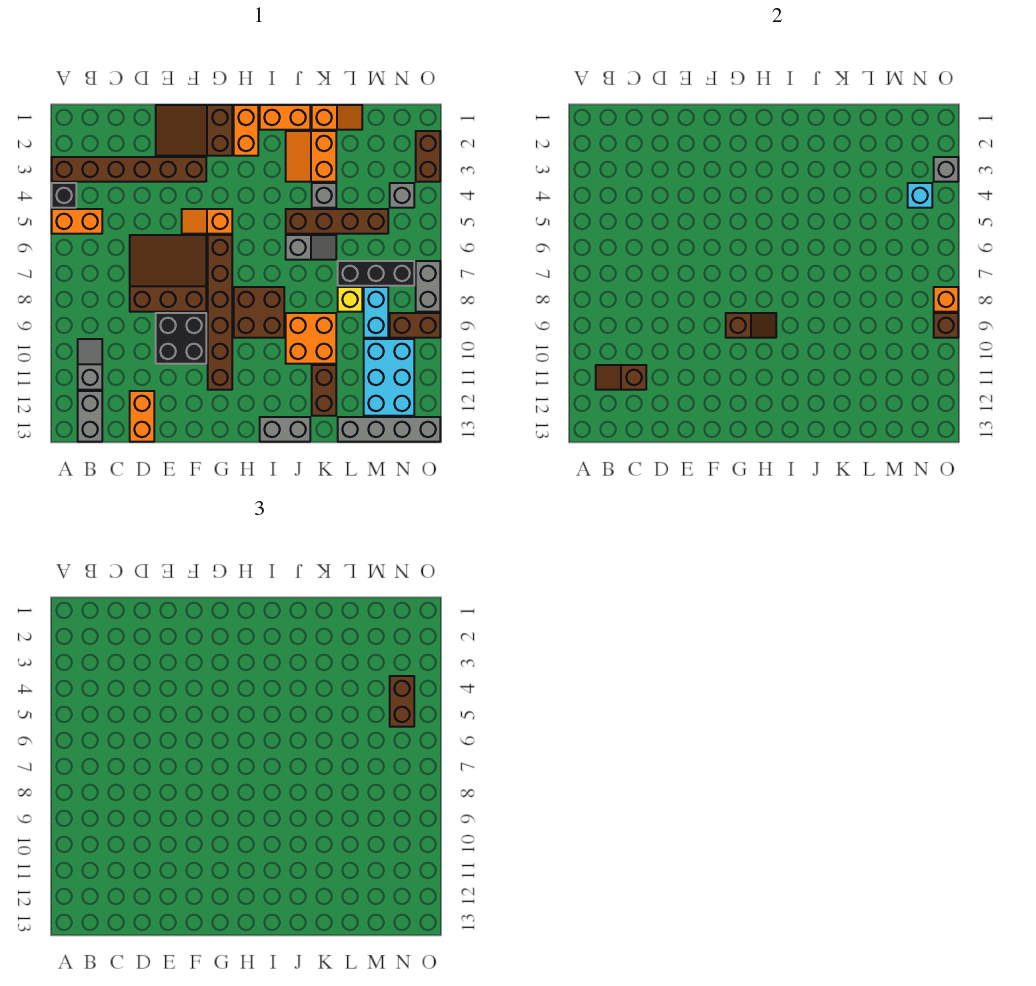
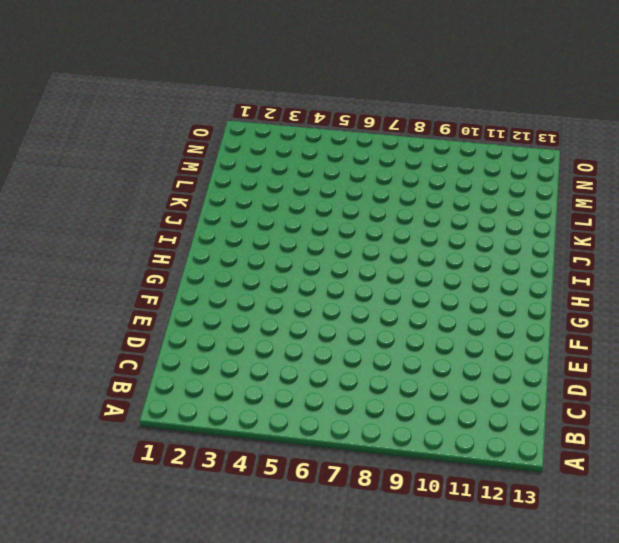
none -> brown 1x6 brick [52,157,206,182]
none -> black 1x1 brick [52,183,76,208]
none -> orange 1x2 brick [52,209,102,234]
none -> grey 1x2 slope [78,339,102,390]

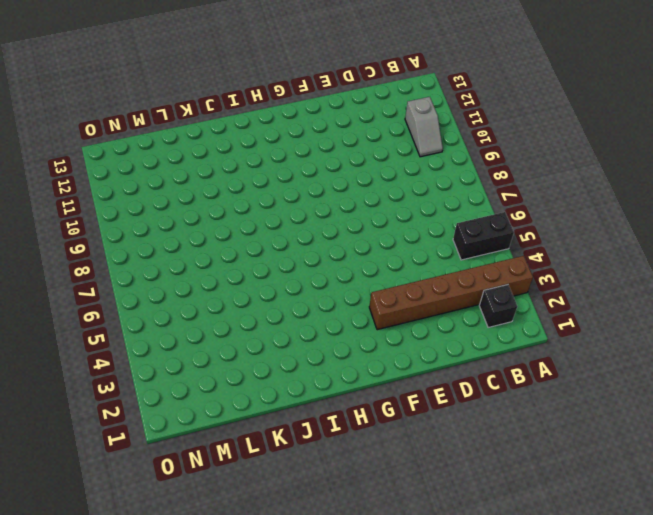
black 1x2 brick [453,212,514,260] -> orange 1x2 brick [52,209,102,234]
black 1x1 brick [479,285,517,328] -> black 1x1 brick moved to [52,183,76,208]
none -> grey 1x2 brick [78,391,102,442]
none -> brown 3x3 slope [130,235,206,312]
none -> orange 1x2 brick [130,391,154,442]
none -> brown 2x3 slope [156,105,232,156]

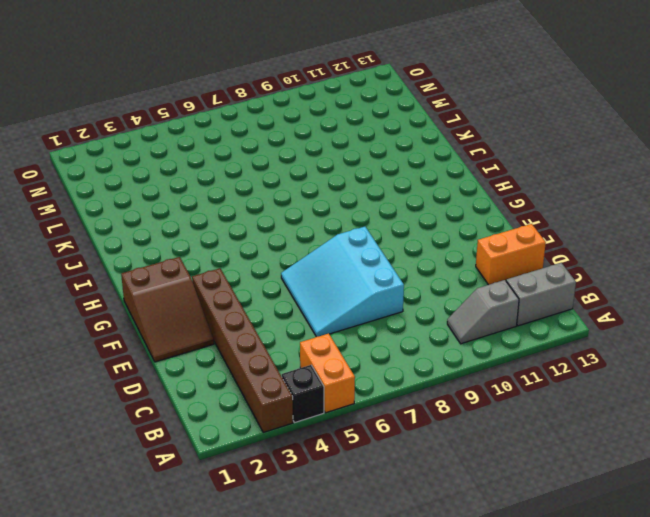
cyan 3x3 slope [281,227,404,337] -> brown 3x3 slope [130,235,206,312]
none -> black 2x2 brick [156,313,206,364]
none -> orange 1x2 slope [182,209,232,234]
none -> brown 1x6 brick [208,235,232,390]
none -> orange 1x2 brick [234,105,258,156]

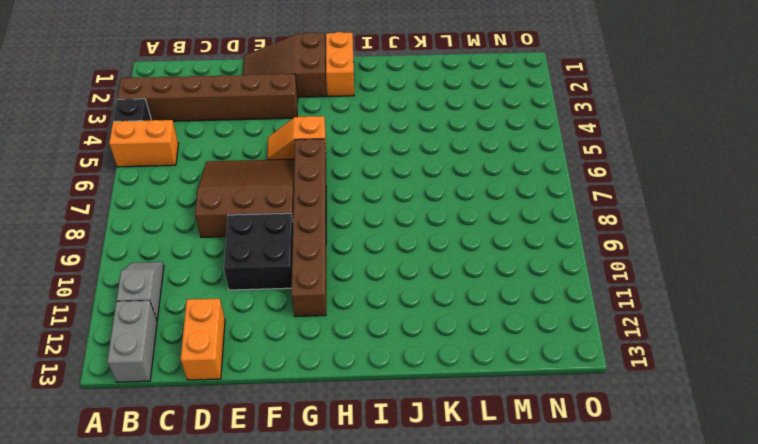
none -> brown 2x2 brick [234,287,284,338]
none -> orange 1x2 brick [260,105,310,130]
none -> grey 1x2 brick [260,417,310,442]
none -> orange 2x2 slope [286,131,336,182]

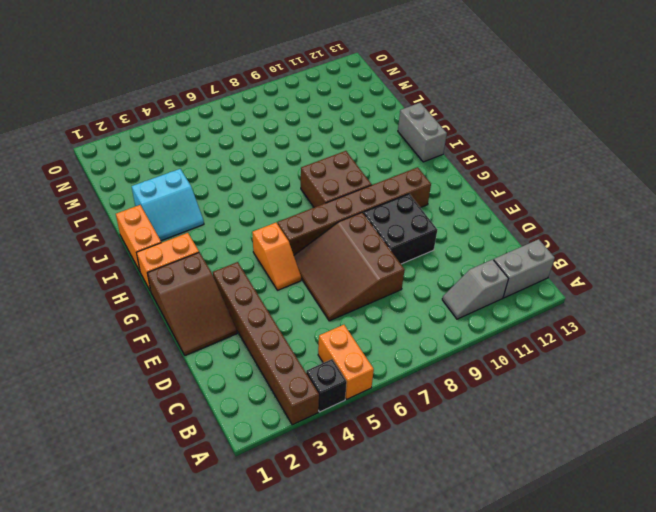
cyan 2x2 slope [132,169,204,241] -> orange 2x2 slope [286,131,336,182]
none -> orange 1x2 brick [130,391,154,442]
none -> brown 1x4 brick [286,209,388,234]
none -> grey 1x2 slope [286,235,336,260]
none -> orange 2x2 brick [286,313,336,364]

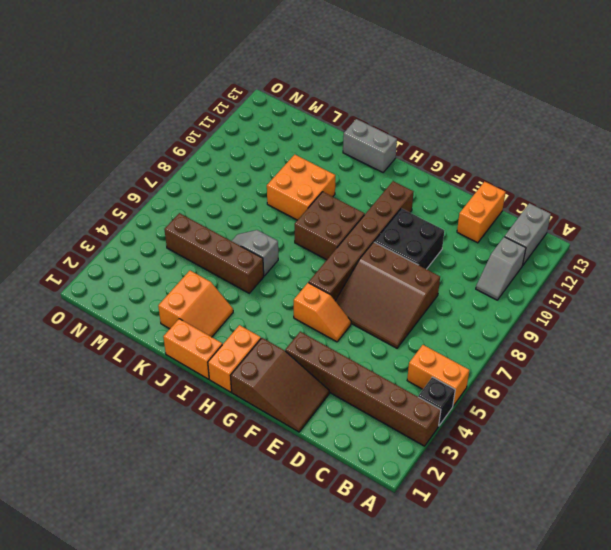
none -> orange 1x2 slope [312,105,362,130]
none -> grey 1x1 brick [312,183,336,208]
none -> brown 1x2 brick [312,365,336,416]
none -> black 1x3 brick [338,261,414,286]

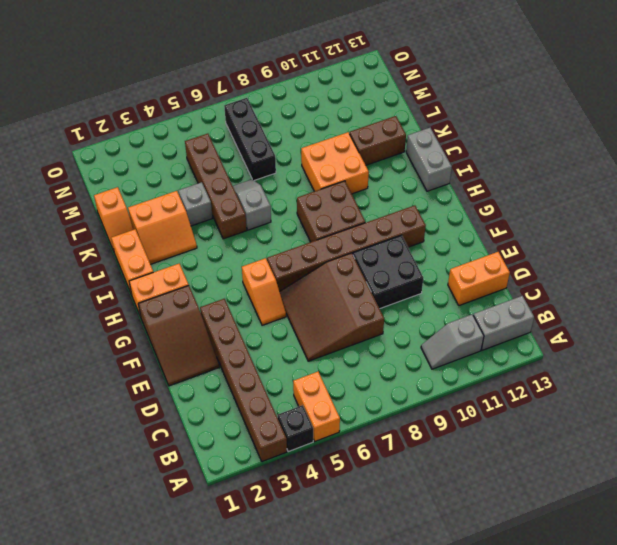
orange 1x2 slope [94,187,134,251] -> orange 1x2 slope turned to [312,105,362,130]
none -> yellow 1x1 brick [338,287,362,312]
none -> grey 1x4 brick [338,417,440,442]
none -> cyan 1x2 brick [364,287,388,338]
none -> cyan 2x3 brick [364,339,414,416]

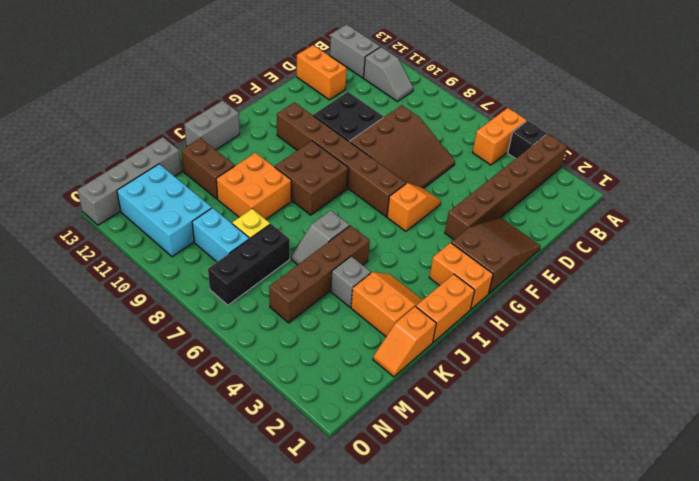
none -> grey 1x1 brick [390,183,414,208]
none -> brown 1x2 brick [390,313,440,338]
none -> brown 1x2 brick [416,131,440,182]
none -> grey 1x2 brick [416,261,440,312]

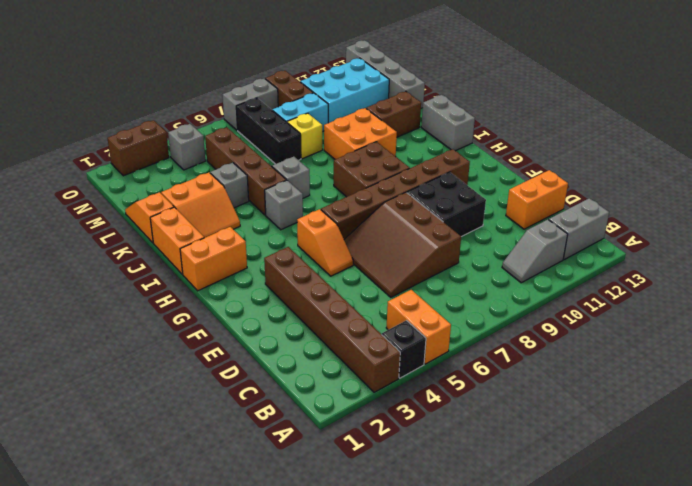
grey 1x1 brick [265,180,303,230] -> grey 1x1 brick moved to [934,157,958,182]
none -> brown 2x3 slope [156,105,232,156]
none -> brown 1x2 slope [596,365,646,390]
none -> brown 1x2 slope [726,313,776,338]
none -> cyan 1x1 brick [908,183,932,208]

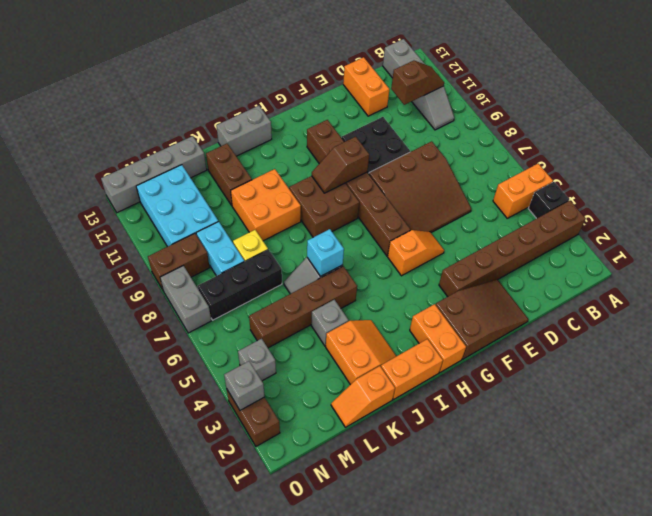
cyan 1x1 brick [307,229,344,276] -> cyan 1x1 brick moved to [908,183,932,208]
none -> orange 1x1 brick [934,287,958,312]
none -> brown 1x1 brick [934,313,958,338]
none -> brown 1x2 brick [390,676,414,727]

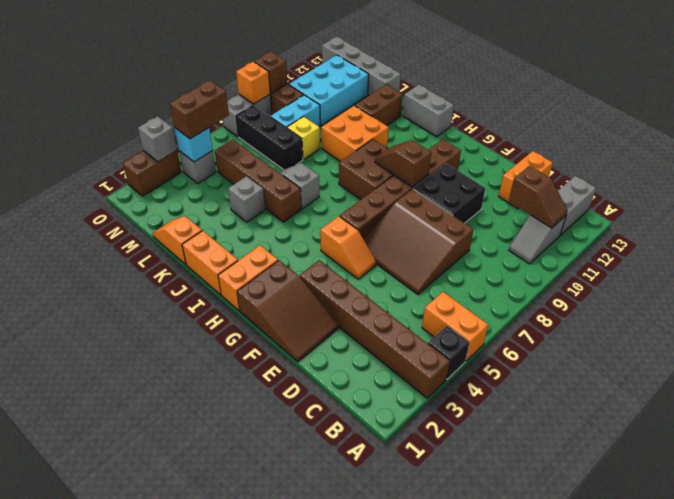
none -> orange 2x2 slope [286,131,336,182]

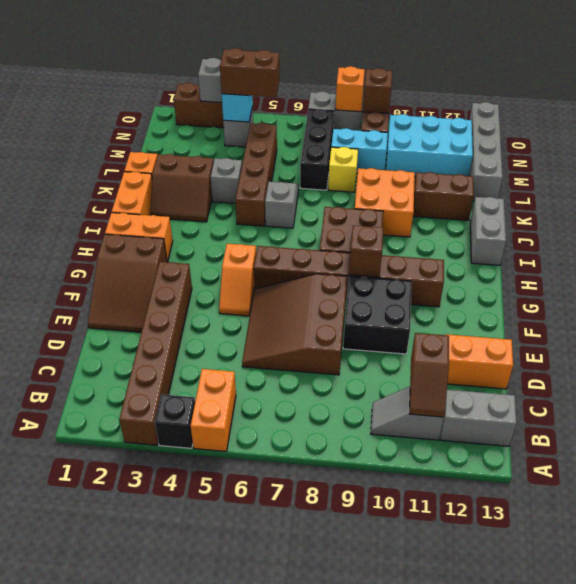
brown 2x2 slope [150,154,214,222] -> orange 2x2 slope [286,131,336,182]

